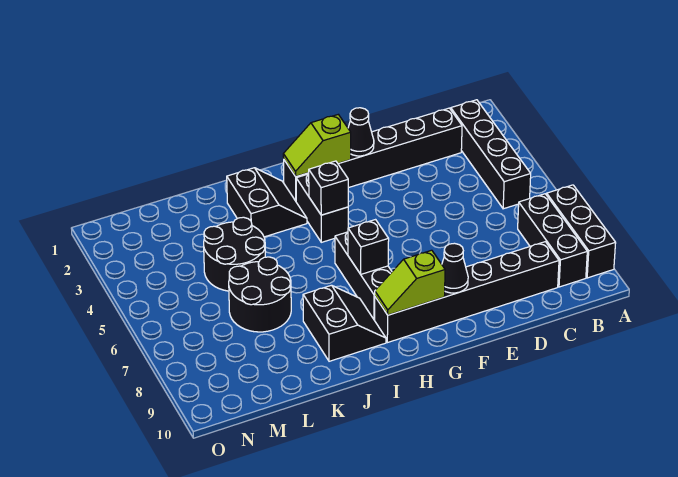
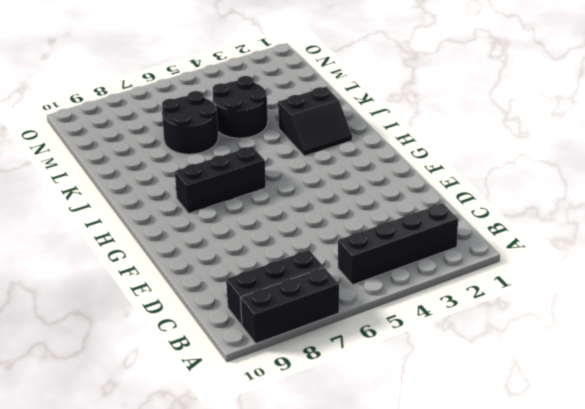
none -> black 1x6 brick [284,108,462,201]
none -> black 1x6 brick [375,242,559,343]
none -> black 1x2 brick [296,174,348,242]

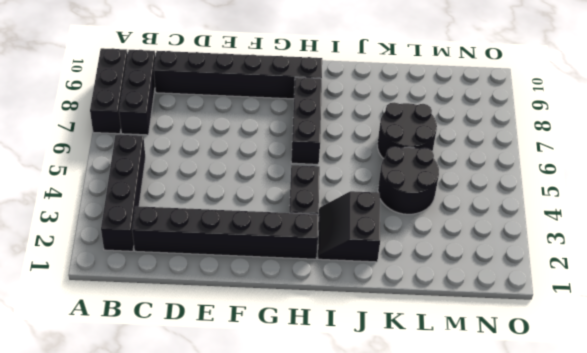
none -> black 2x2 slope [303,285,386,361]
none -> black 1x1 cone [348,108,374,156]
none -> black 1x1 cone [442,243,468,293]

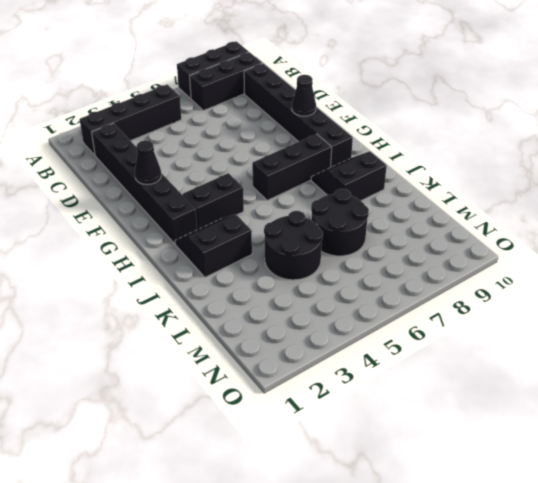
none -> lime 1x2 slope [283,115,351,176]
none -> lime 1x2 slope [375,250,445,315]
none -> black 1x1 brick [309,161,348,215]

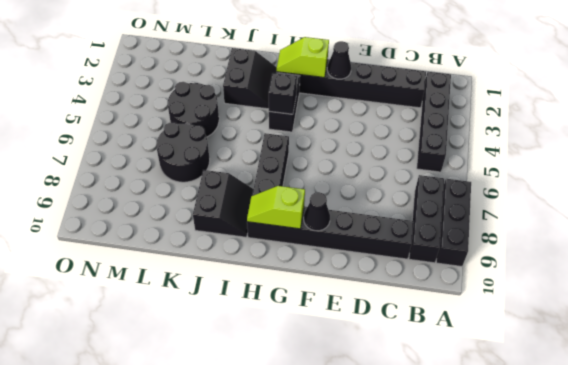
none -> black 1x1 brick [348,220,389,274]

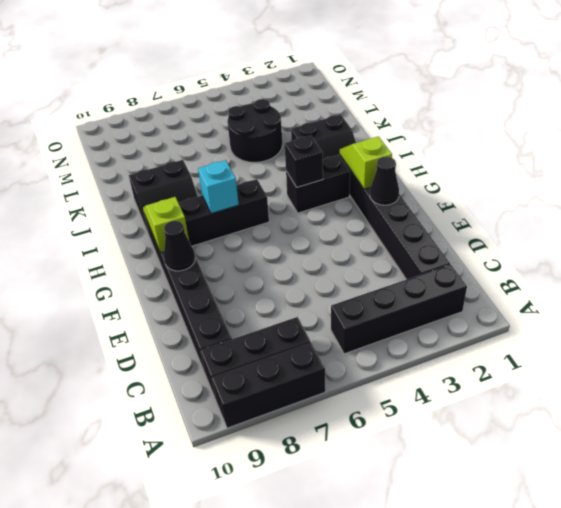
cyan 1x1 brick [198,160,239,214] -> black 1x1 brick [348,220,389,274]
none -> black 2x2 round brick [229,257,291,332]

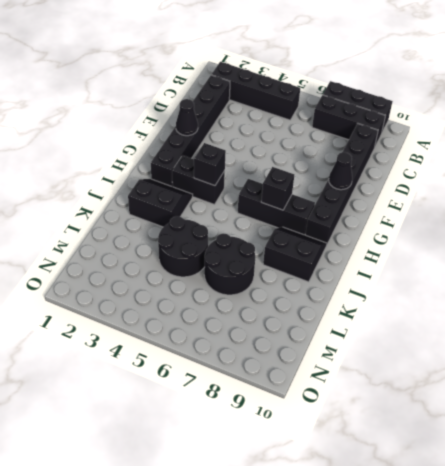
none -> lime 1x2 slope [283,115,351,176]
none -> lime 1x2 slope [375,250,445,315]

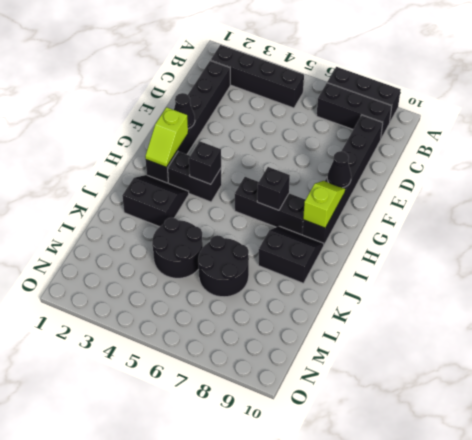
lime 1x2 slope [303,181,345,228] -> lime 1x2 slope turned to [375,250,445,315]

